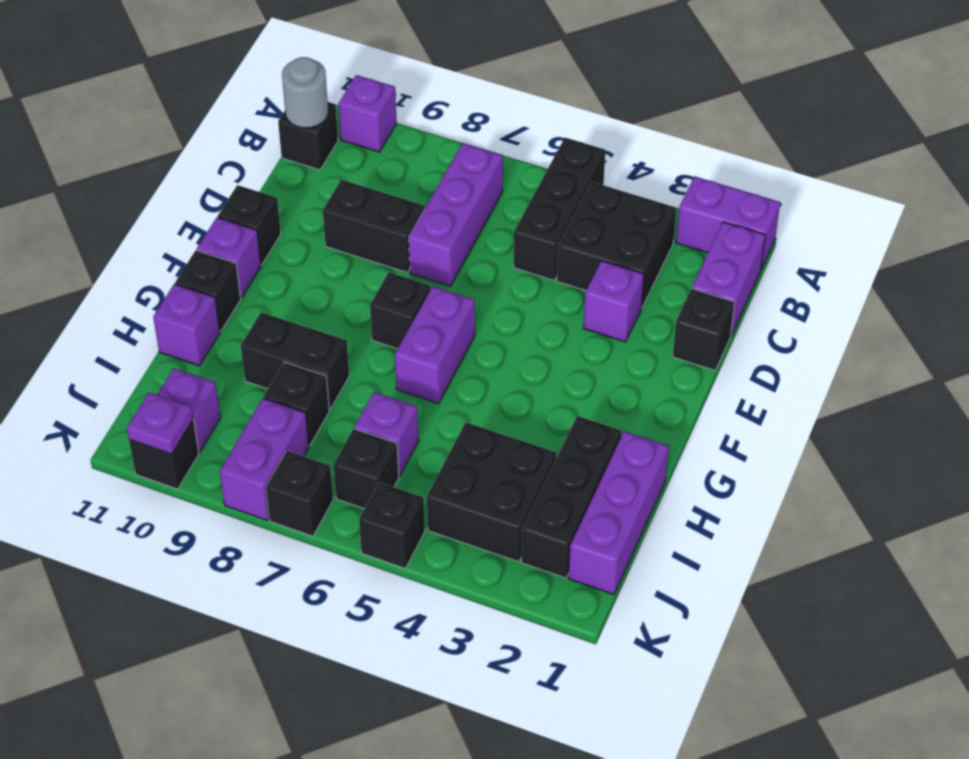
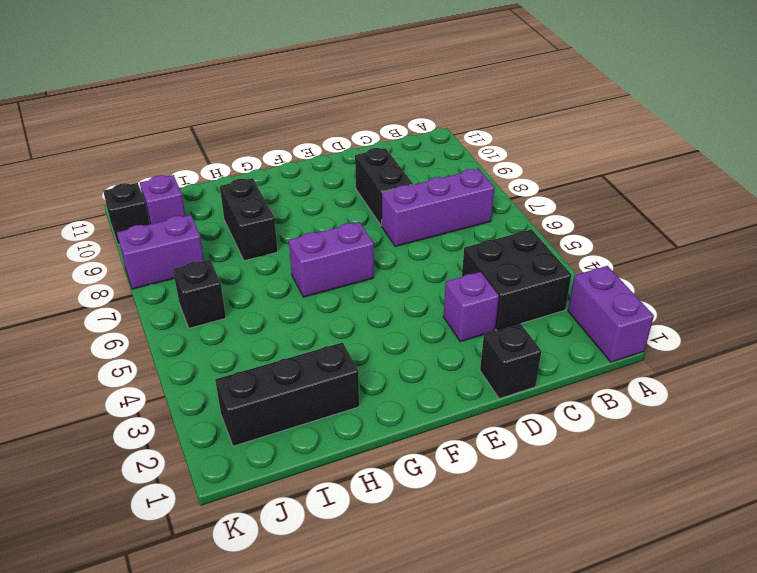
none -> black 1x3 brick [514,138,605,281]
none -> purple 1x1 brick [338,75,397,152]
none -> purple 1x2 brick [692,222,765,335]
none -> black 1x1 brick [278,102,338,170]

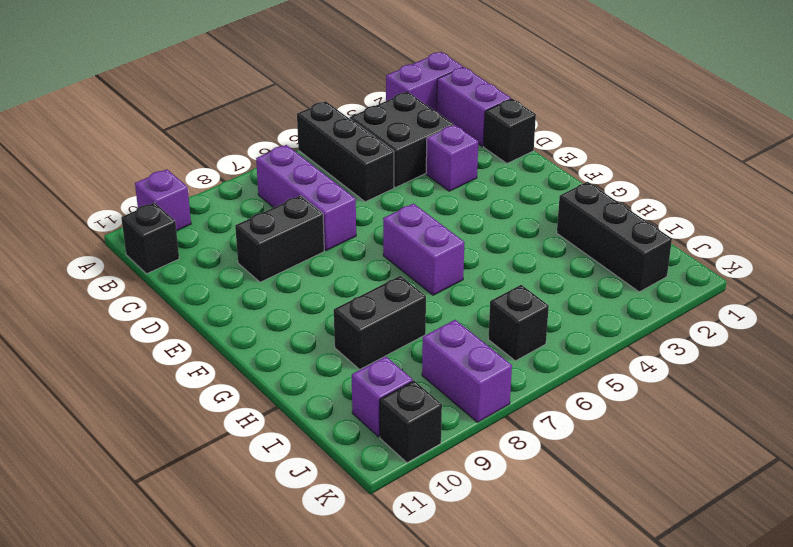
none -> black 1x1 brick [218,185,281,265]
none -> black 1x1 brick [370,272,431,349]
none -> purple 1x1 brick [197,218,261,298]
none -> black 1x1 brick [175,250,241,331]

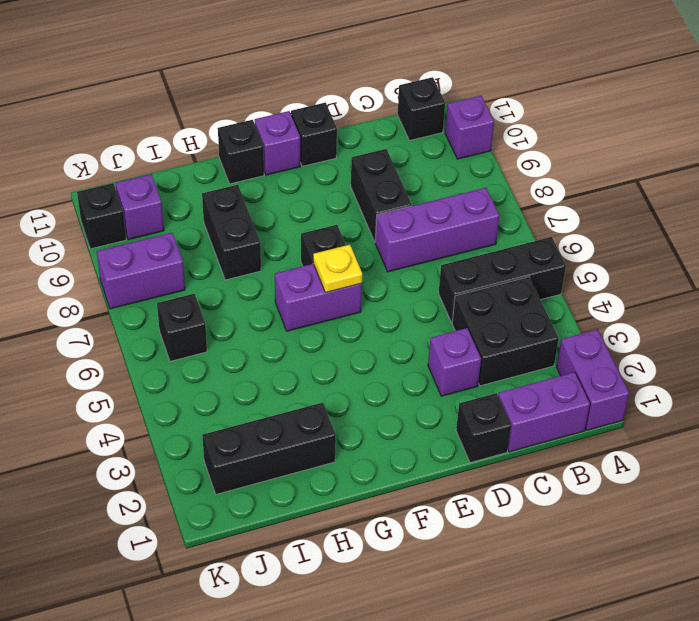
yellow 1x1 plate [313,245,362,293] -> none
none -> purple 1x3 brick [569,431,669,594]
none -> purple 1x1 brick [153,284,220,366]
none -> black 2x2 brick [427,422,557,562]
none -> purple 1x1 brick [354,392,418,476]

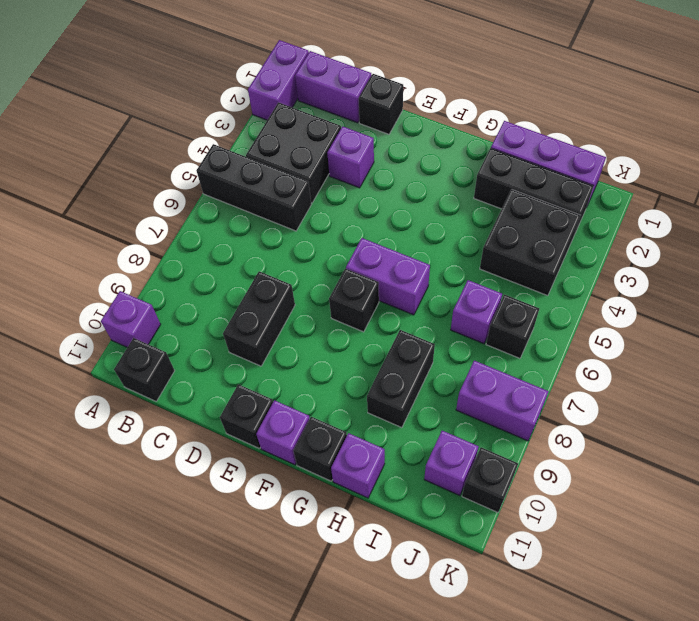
none -> purple 1x3 brick [409,143,503,286]
none -> black 1x1 brick [264,362,329,446]
none -> black 1x1 brick [359,482,425,569]
none -> black 1x1 brick [266,451,333,536]

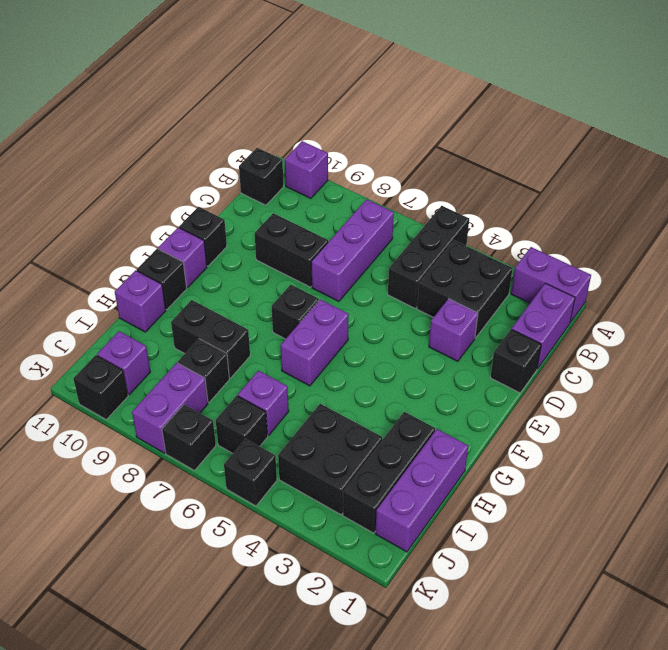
none -> grey 1x1 round brick [282,57,328,128]
none -> purple 1x1 plate [127,392,193,454]

